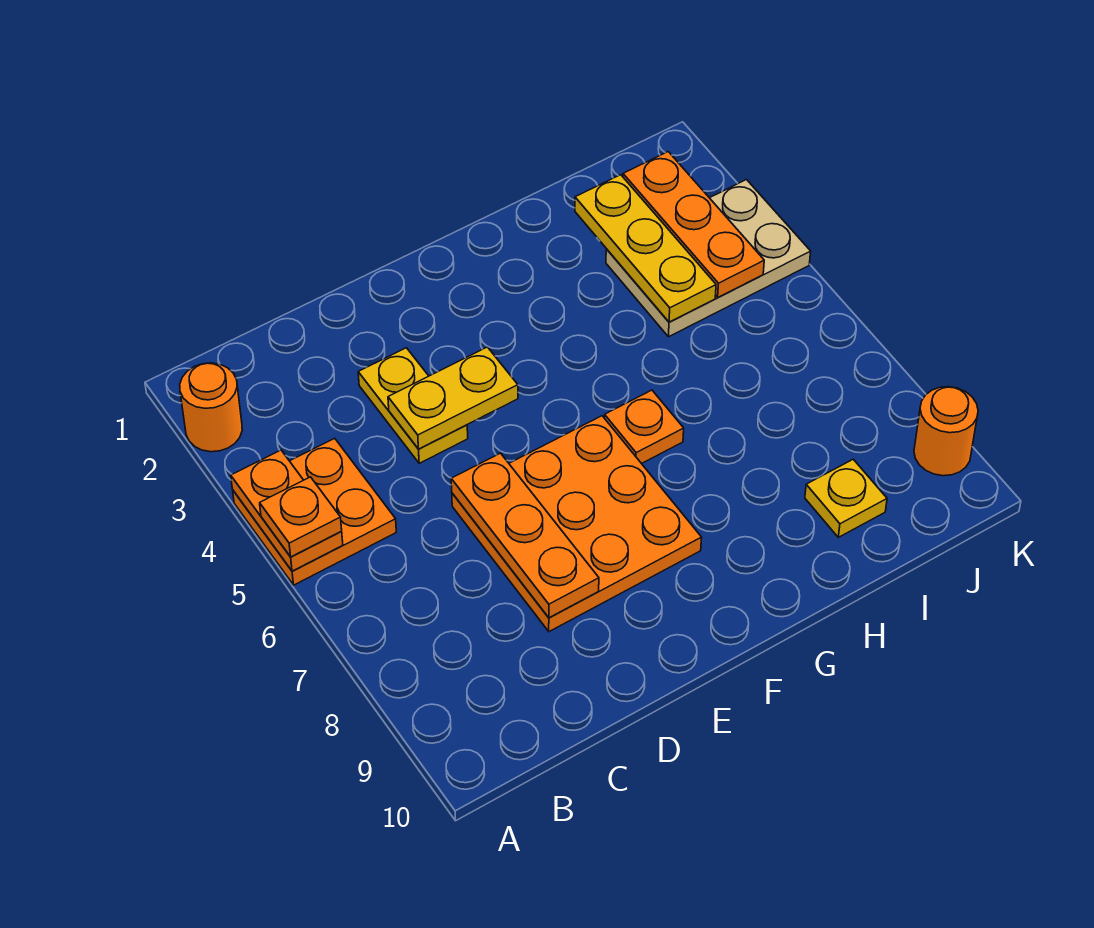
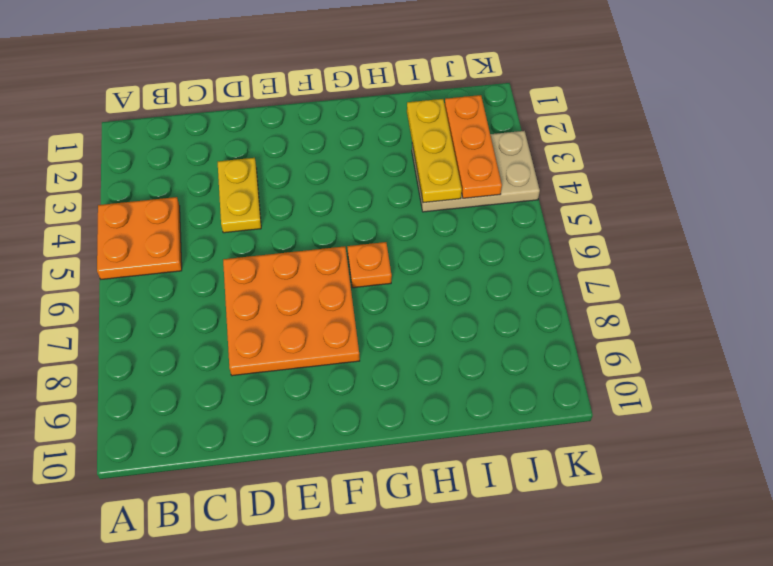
none -> orange 1x1 round brick [180,363,242,452]
none -> yellow 1x1 plate [805,459,887,537]
none -> orange 1x1 round brick [914,387,978,476]

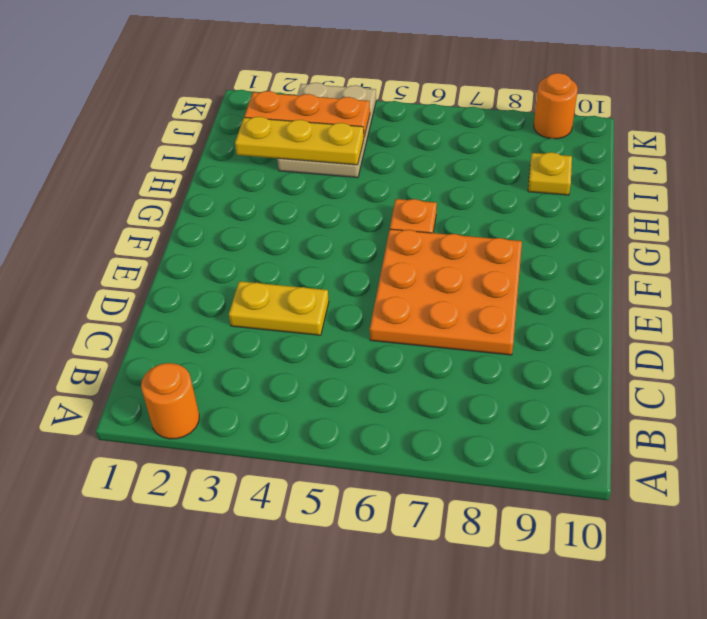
none -> orange 2x2 plate [233,438,396,585]
none -> orange 1x2 plate [231,450,343,571]
none -> yellow 1x2 plate [388,347,518,449]

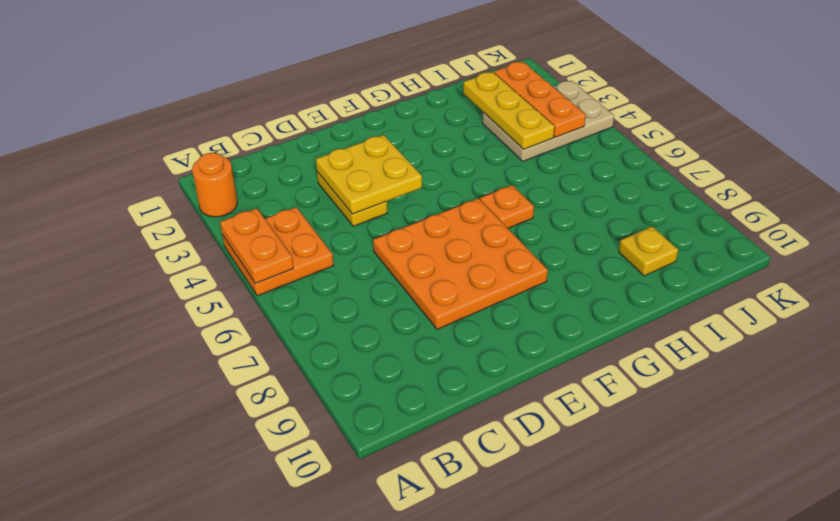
yellow 2x2 plate [316,135,422,214] -> yellow 1x2 plate [388,347,518,449]
none -> orange 1x1 round brick [914,387,978,476]
none -> orange 1x3 plate [451,453,599,618]
none -> orange 1x1 plate [260,477,342,557]

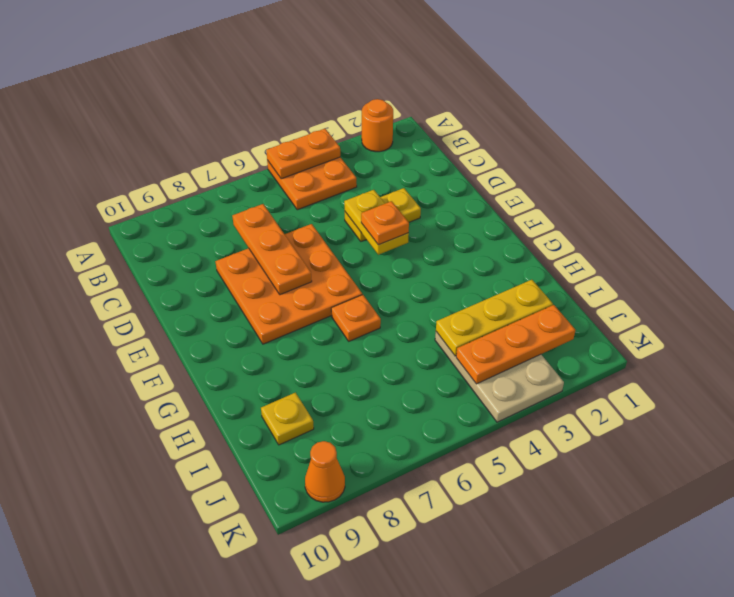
orange 1x3 plate [232,204,312,295] -> orange 1x3 plate turned to [451,453,599,618]
orange 1x1 plate [361,201,409,245] -> orange 1x1 plate moved to [260,477,342,557]
orange 1x1 cone [305,441,345,502] -> orange 1x1 round brick [914,387,978,476]

